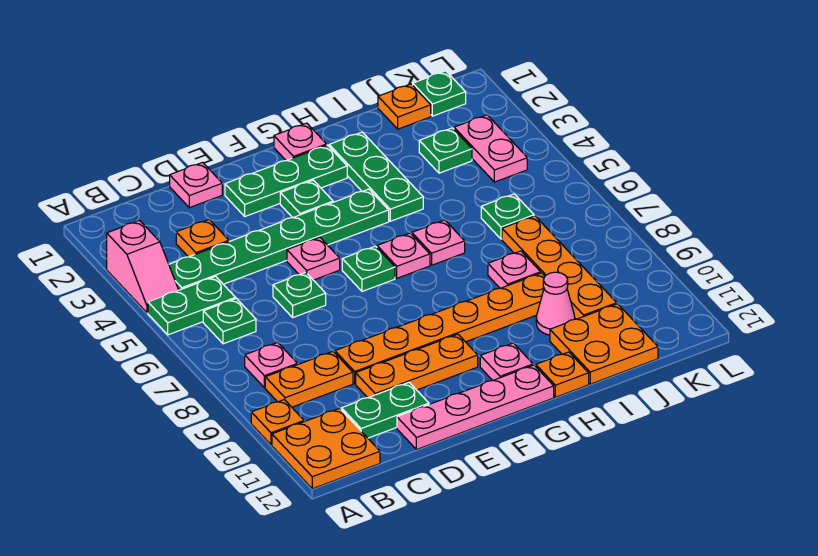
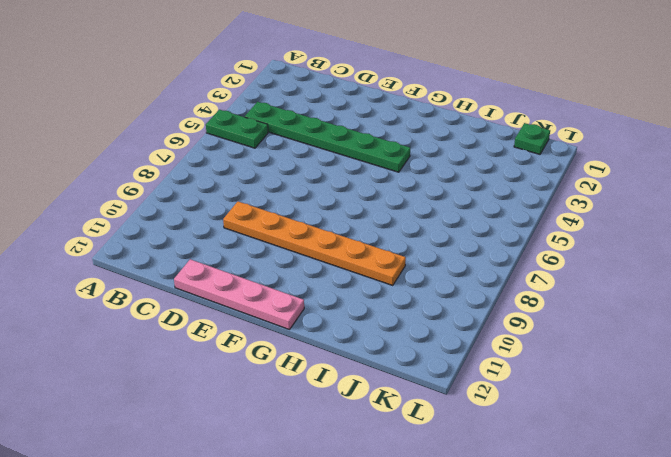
none -> pink 1x2 slope [107,221,178,313]
none -> orange 1x1 plate [251,400,304,445]
none -> orange 2x2 plate [272,408,380,489]
none -> green 1x1 plate [203,298,256,344]

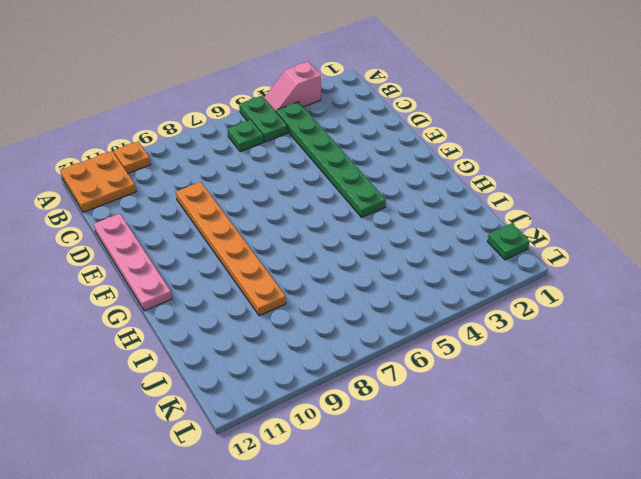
none -> pink 1x1 plate [245,343,297,388]
none -> orange 1x2 plate [265,352,353,407]
none -> orange 1x1 plate [176,220,229,257]
none -> green 1x2 plate [341,383,429,438]

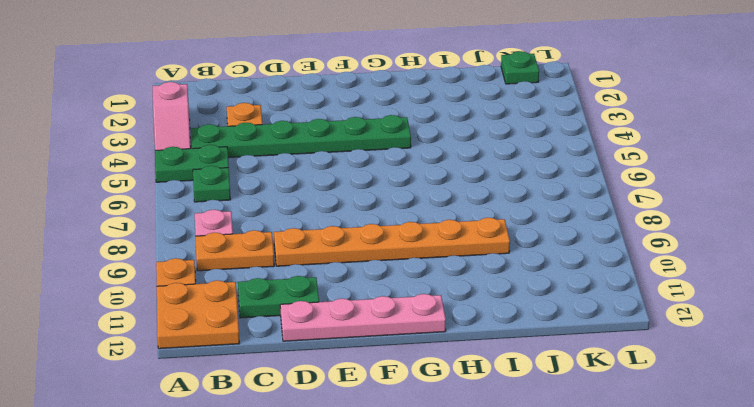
none -> pink 1x1 plate [170,162,222,208]
none -> green 1x1 plate [273,272,326,317]
none -> orange 1x3 plate [356,334,478,398]
none -> green 1x3 plate [225,145,347,216]

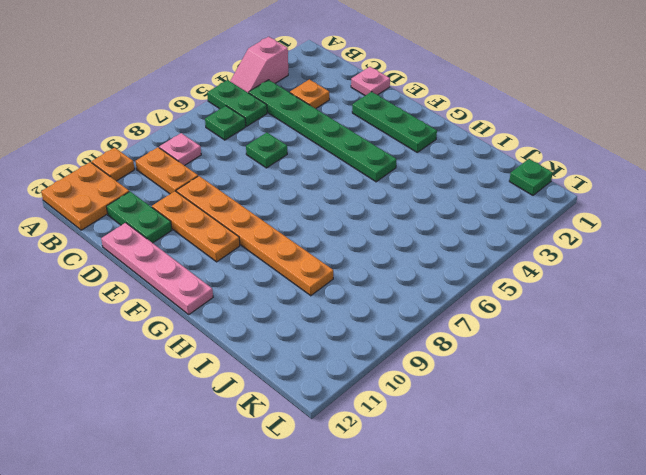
none -> pink 1x1 plate [287,237,340,280]
none -> green 1x1 plate [280,180,333,218]
none -> green 1x1 plate [342,246,395,291]
none -> pink 1x1 plate [274,123,327,161]

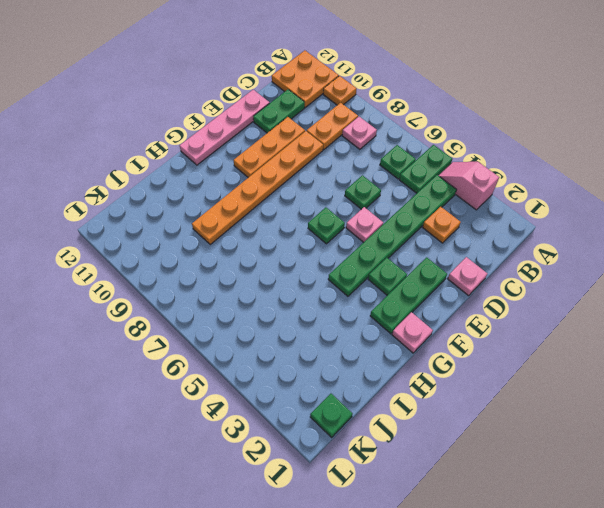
none -> pink 1x1 plate [377,233,430,278]
none -> pink 1x1 plate [480,343,533,380]
none -> green 1x3 plate [329,132,423,221]
none -> pink 1x1 plate [412,220,465,265]

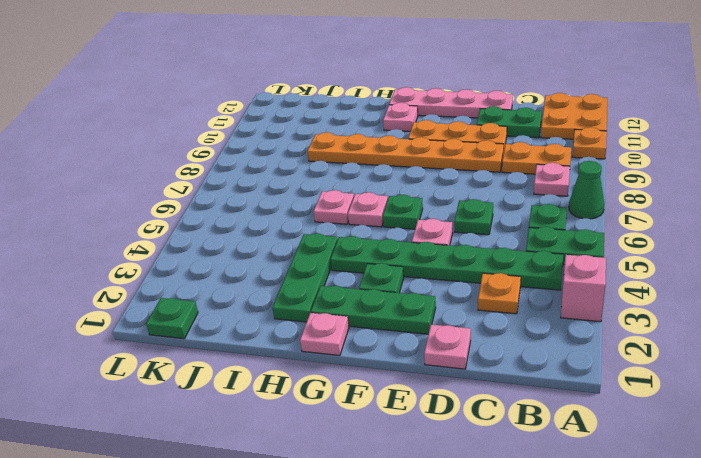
green 1x1 cone [569,161,604,219] -> none
none -> orange 1x1 plate [536,352,589,397]
none -> pink 1x1 plate [488,251,541,288]
none -> pink 1x1 cone [536,272,575,335]
none -> orange 2x2 plate [550,304,658,384]

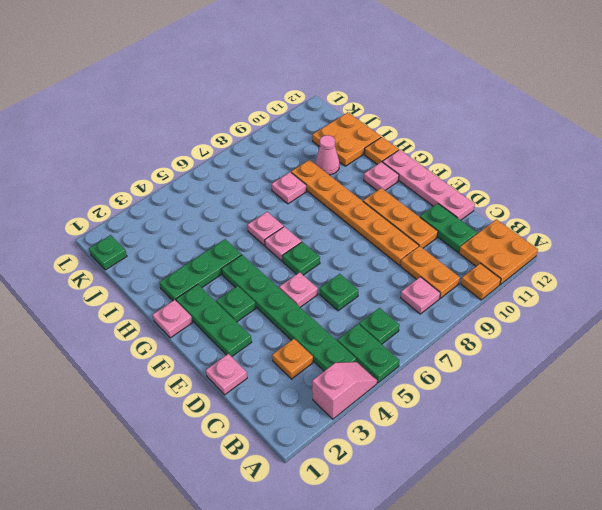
none -> orange 1x1 plate [378,84,431,129]
none -> green 1x1 plate [419,128,472,173]
none -> green 1x1 plate [481,194,534,239]
none -> orange 1x4 plate [502,216,617,319]

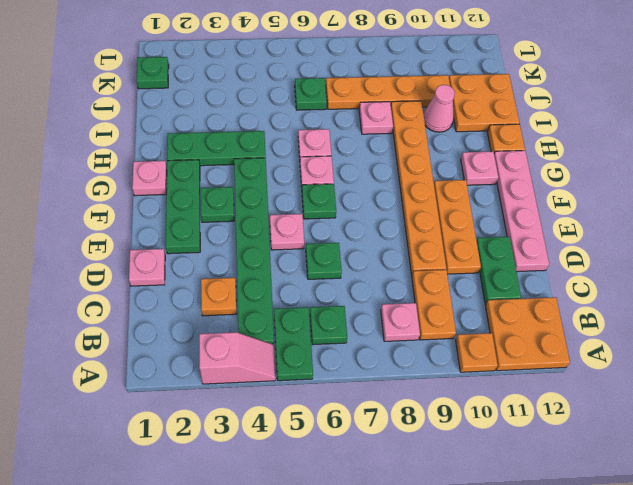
none -> orange 1x1 plate [378,84,431,129]
none -> green 1x1 plate [419,128,472,173]
none -> pink 1x2 plate [454,115,527,182]

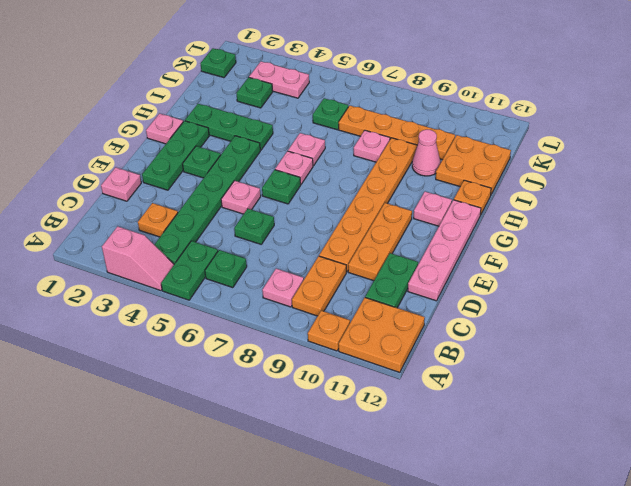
none -> orange 1x1 plate [378,84,431,129]

